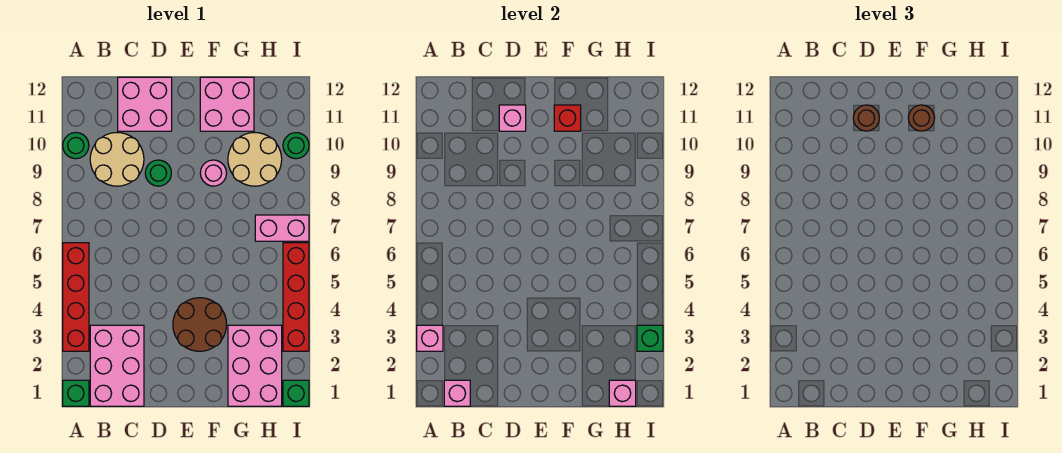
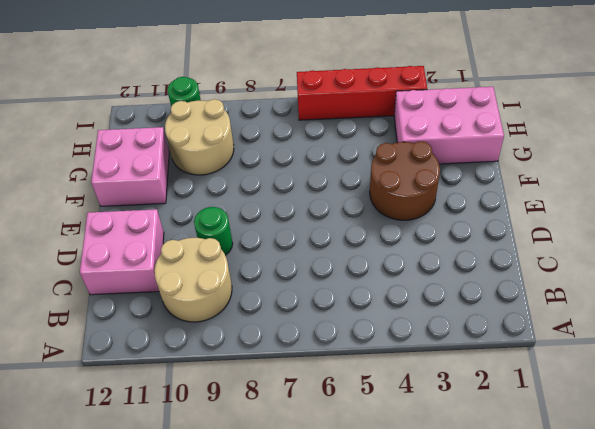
none -> green 1x1 brick [63,380,89,406]
none -> red 1x4 brick [63,243,89,351]
none -> green 1x1 round brick [63,133,89,159]

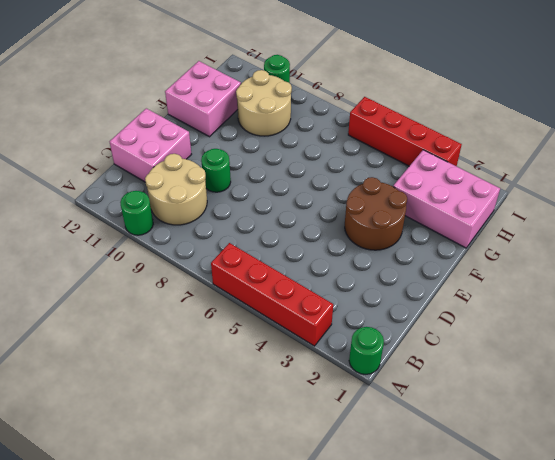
green 1x1 round brick [349,327,384,374] -> green 1x1 brick [63,380,89,406]
none -> pink 2x3 brick [90,325,144,406]
none -> pink 1x1 round brick [200,160,227,186]
none -> pink 1x2 brick [255,215,309,241]

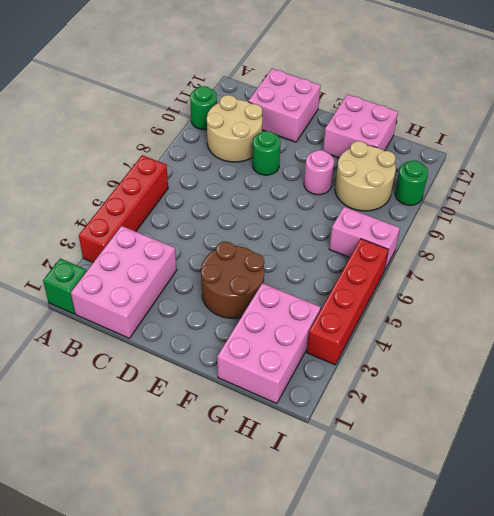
none -> green 1x1 brick [283,380,309,406]
none -> pink 1x1 brick [417,325,443,351]
none -> pink 1x1 brick [444,380,470,406]

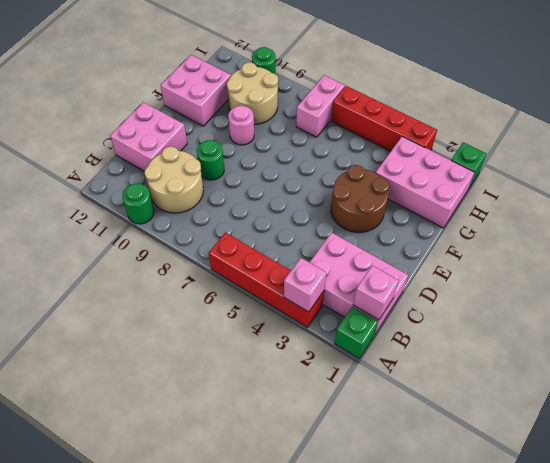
none -> pink 1x1 brick [499,105,526,131]
none -> red 1x1 brick [554,105,581,131]
none -> pink 1x1 brick [609,380,636,406]

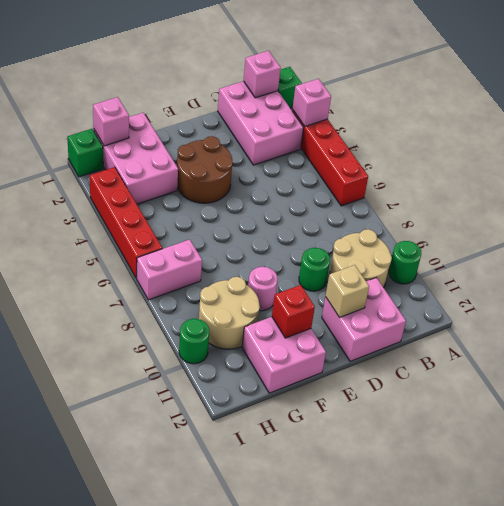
tan 1x1 brick [326,265,369,318] -> pink 1x1 brick [499,105,526,131]
none -> green 1x1 brick [637,325,663,351]
none -> brown 1x1 round brick [853,105,879,131]
none -> brown 1x1 round brick [908,105,935,131]

